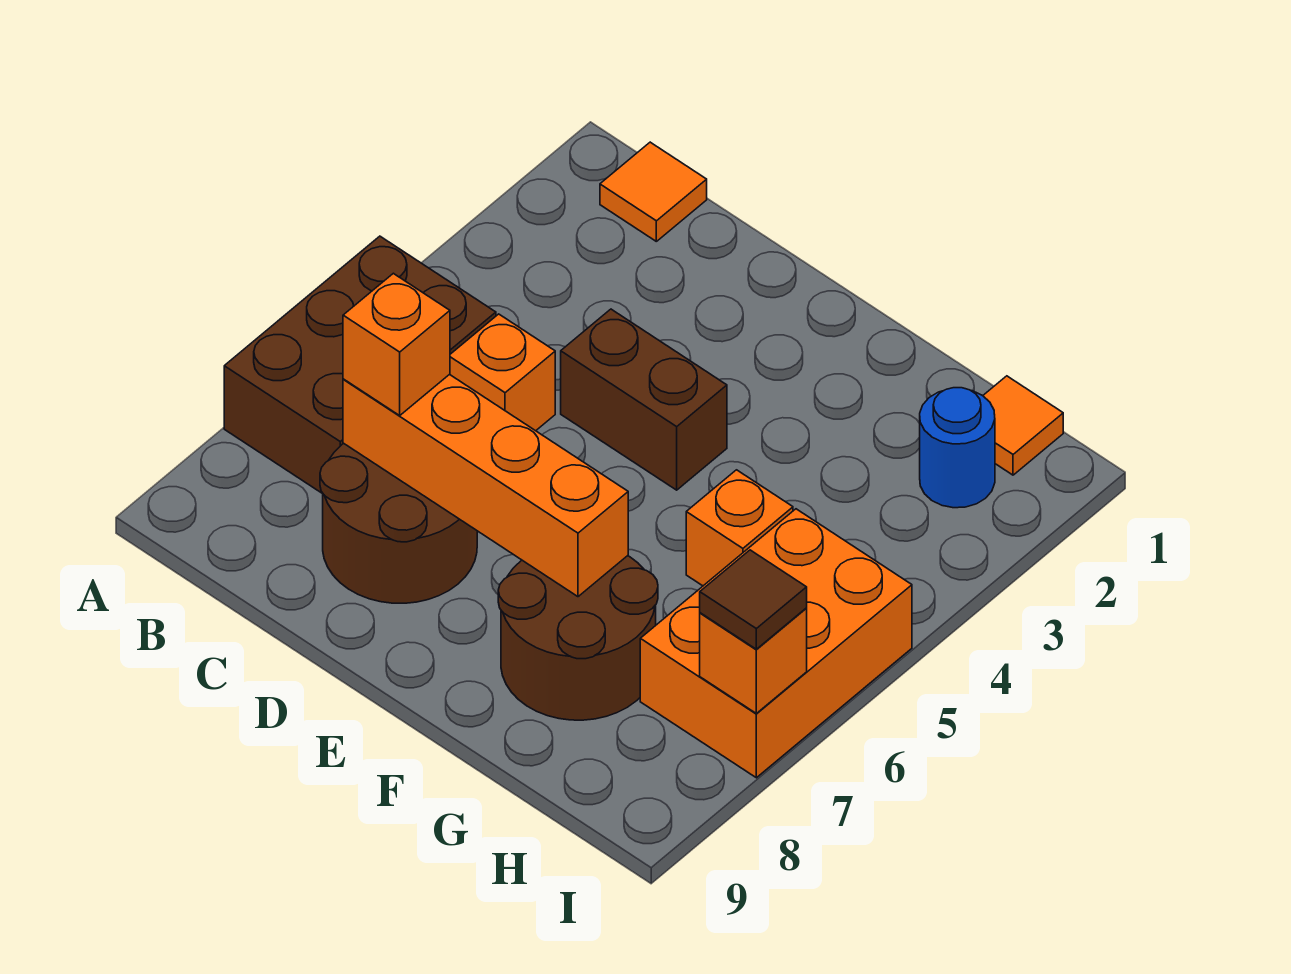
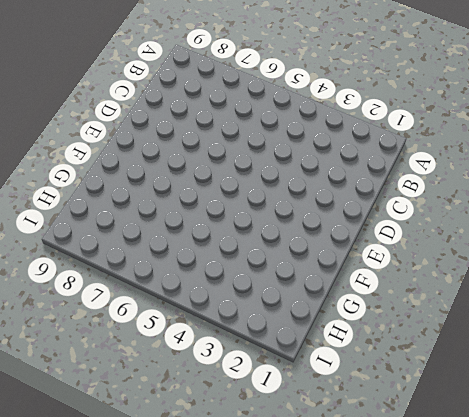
none -> brown 2x3 brick [224,236,496,494]
none -> orange 1x1 tile [600,142,707,241]
none -> orange 1x1 brick [450,314,555,431]

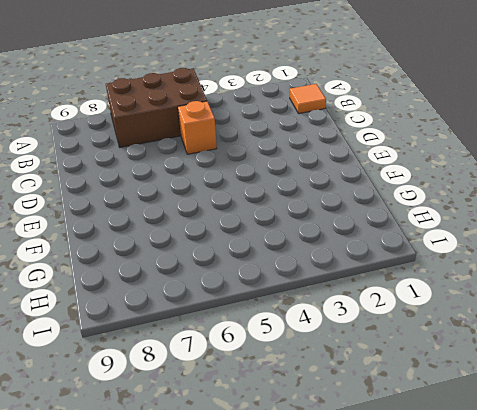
none -> brown 2x2 round brick [320,443,477,603]
none -> brown 1x2 brick [561,309,727,490]
none -> brown 2x2 round brick [498,556,658,720]

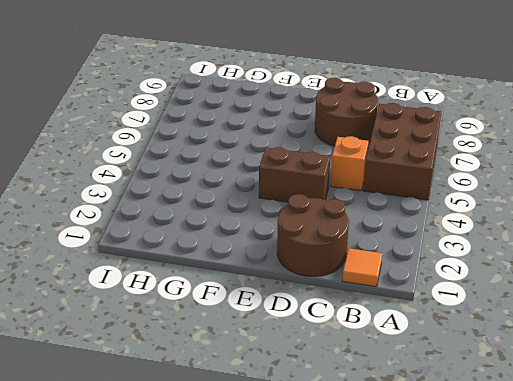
brown 2x2 round brick [277,194,349,276] -> brown 2x2 round brick moved to [498,556,658,720]
none -> orange 1x1 brick [686,470,793,586]
none -> orange 1x1 tile [983,376,1063,475]
none -> blue 1x1 round brick [920,388,995,508]

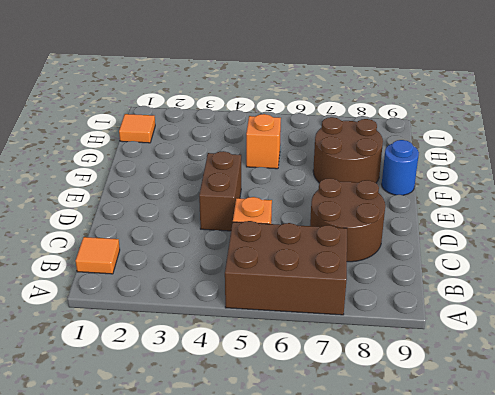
blue 1x1 round brick [382,140,419,195] -> blue 1x1 round brick moved to [920,388,995,508]
none -> orange 2x3 brick [640,509,912,778]
none -> orange 1x4 brick [343,374,628,597]
none -> orange 1x1 brick [700,609,807,713]

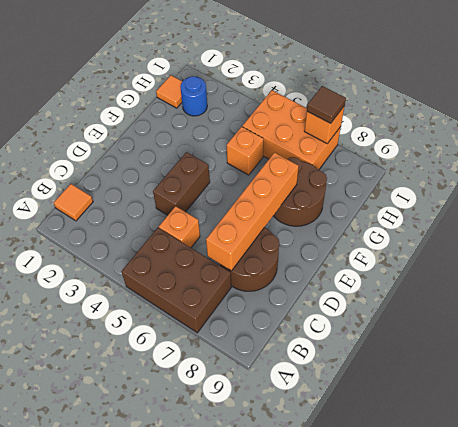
none -> orange 1x1 brick [343,273,450,415]

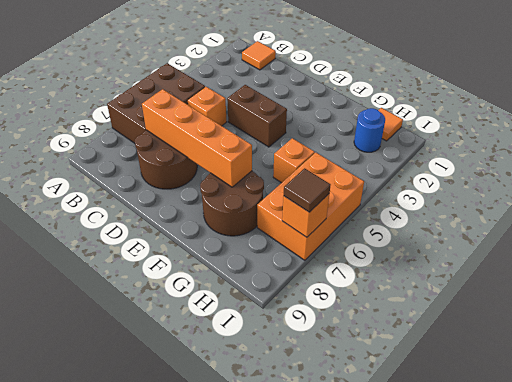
none -> orange 1x1 brick [343,273,450,415]

